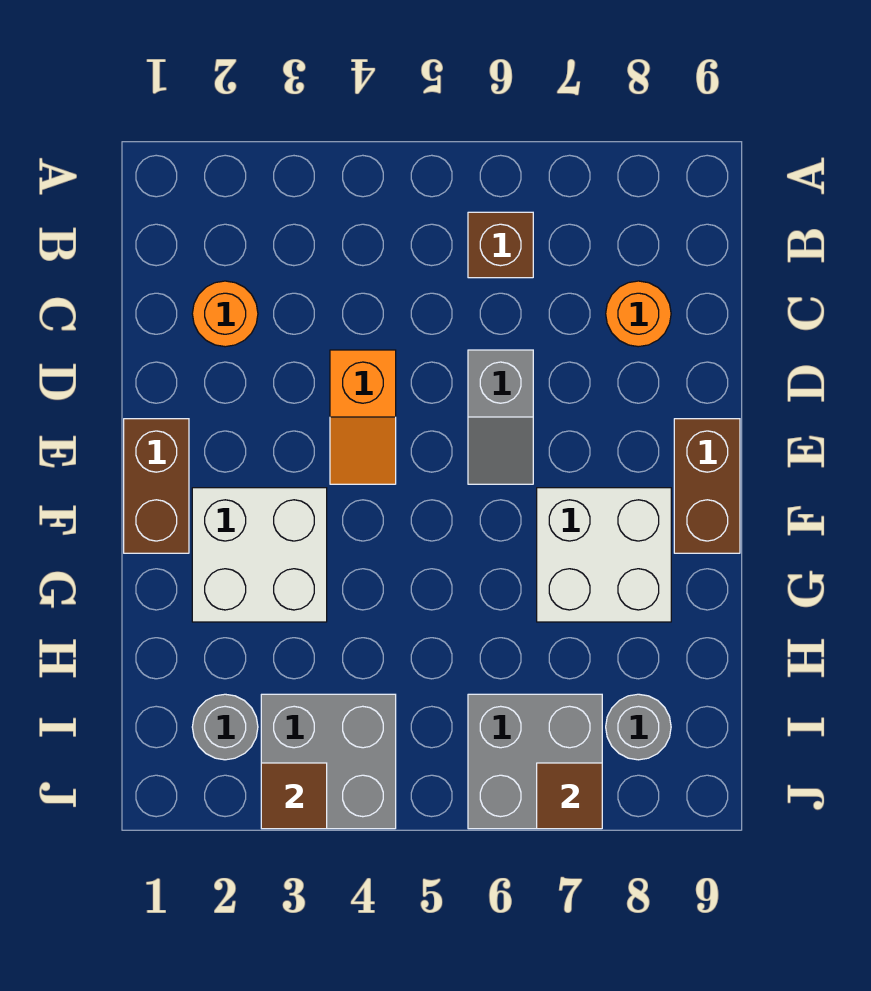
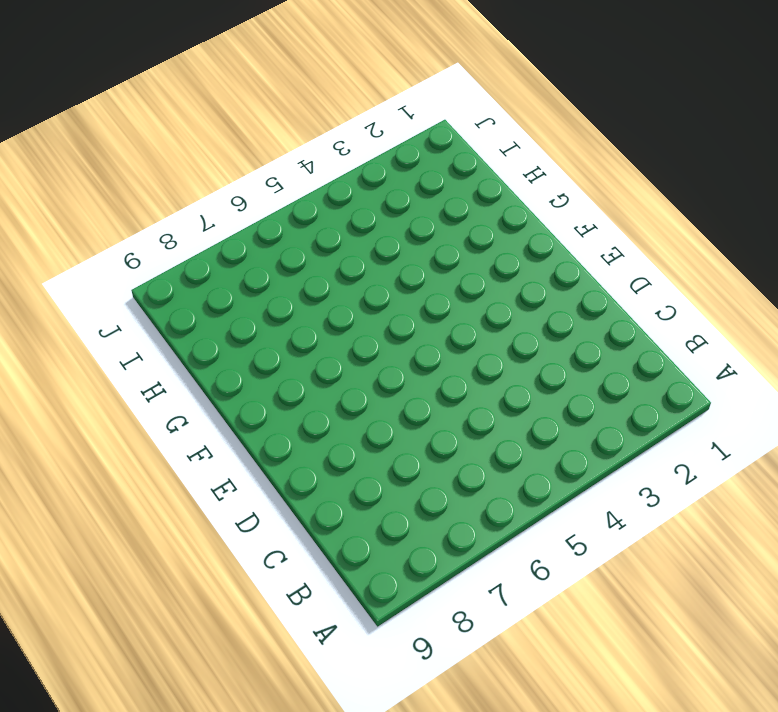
none -> brown 1x1 brick [468,212,533,278]
none -> orange 1x1 round brick [192,281,258,347]
none -> orange 1x1 round brick [606,281,671,347]

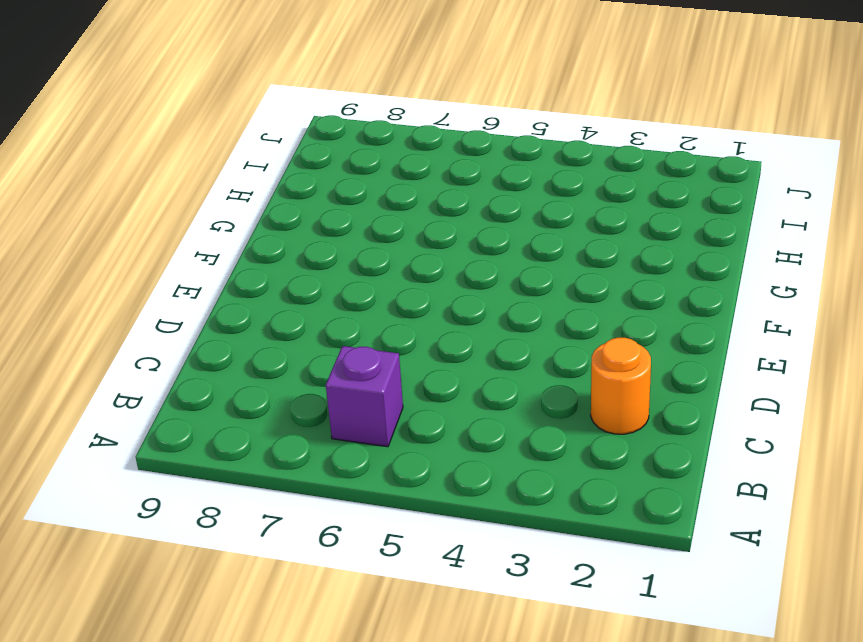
purple 1x1 brick [326,346,403,447] -> brown 1x1 brick [468,212,533,278]
none -> orange 1x1 round brick [606,281,671,347]
none -> orange 1x2 slope [330,350,396,484]
none -> grey 1x2 slope [468,350,533,484]

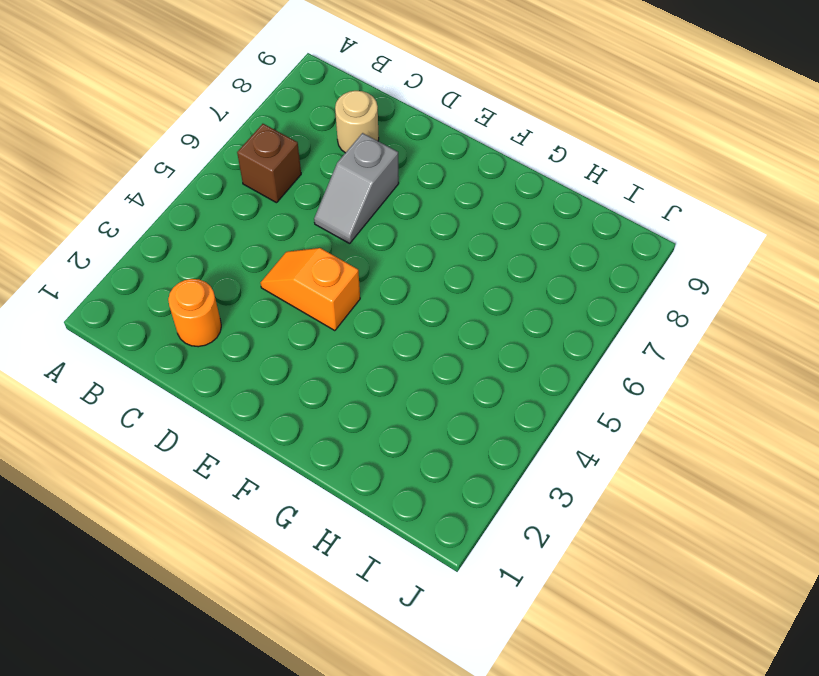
tan 1x1 round brick [335,91,379,153] -> orange 1x1 round brick [606,281,671,347]
orange 1x2 slope [261,248,360,331] -> orange 1x2 slope turned to [330,350,396,484]
grey 1x2 slope [314,133,399,244] -> grey 1x2 slope turned to [468,350,533,484]
none -> brown 1x2 brick [124,419,189,553]
none -> brown 1x2 brick [674,419,740,553]
none -> white 2x2 brick [192,488,327,622]

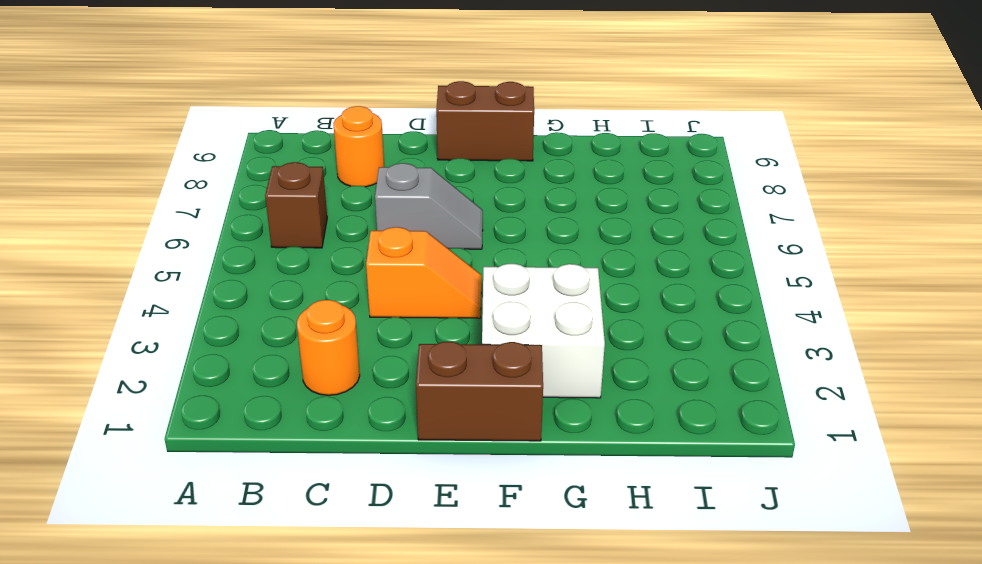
none -> white 2x2 brick [537,488,671,622]
none -> grey 1x1 round brick [192,694,258,760]
none -> grey 2x2 brick [261,694,396,829]

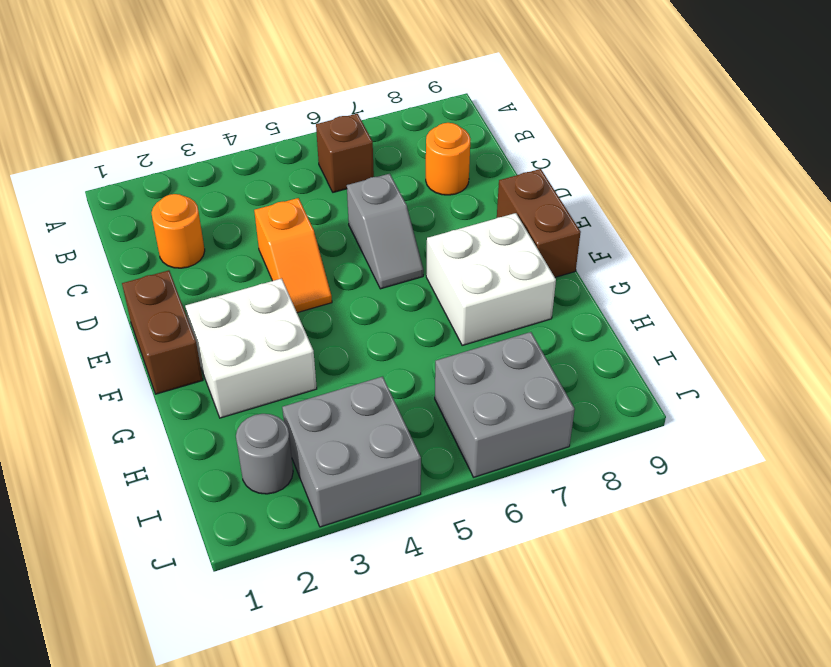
none -> grey 1x1 round brick [606,694,671,760]
none -> brown 1x1 tile [261,763,327,829]
none -> brown 1x1 tile [537,763,602,829]

